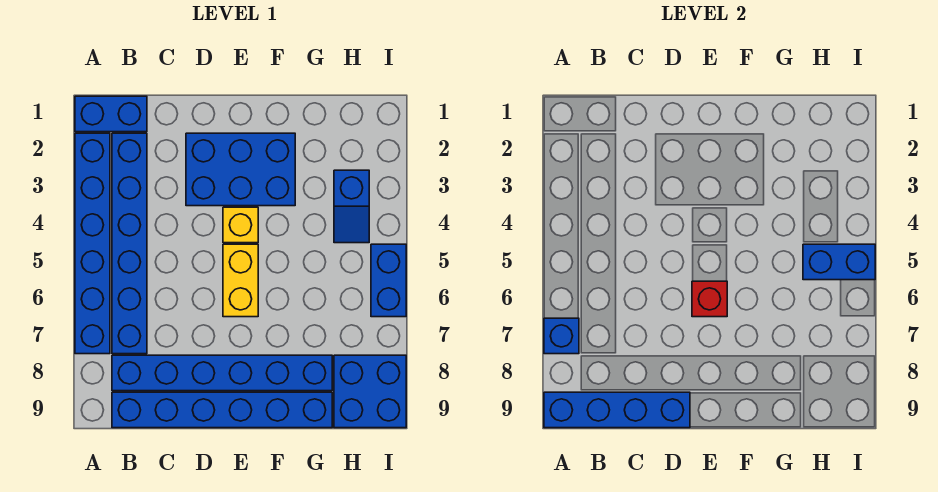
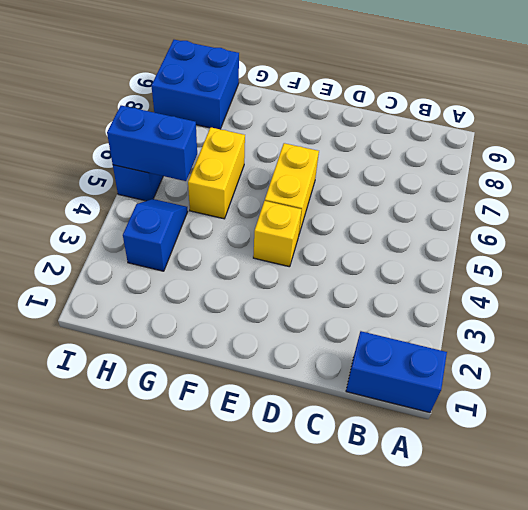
yellow 1x2 brick [188,127,245,219] -> none
none -> blue 1x6 brick [75,133,110,354]
none -> blue 1x6 brick [112,133,147,354]
none -> blue 1x6 brick [112,355,332,391]

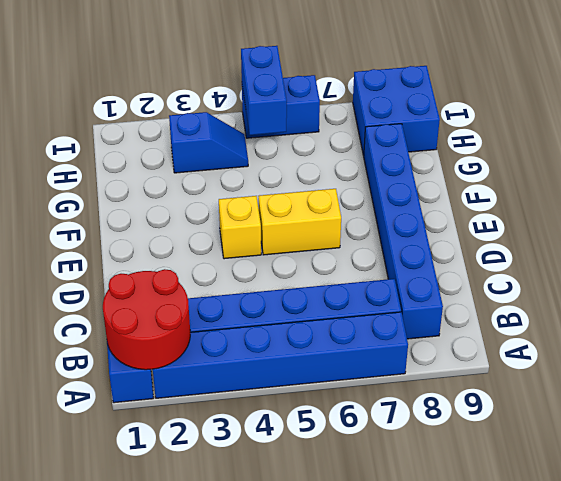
red 2x2 round brick [103,269,190,370] -> none
none -> blue 1x6 brick [112,392,332,428]
none -> blue 2x3 brick [186,133,295,206]
none -> blue 1x1 brick [544,318,579,354]

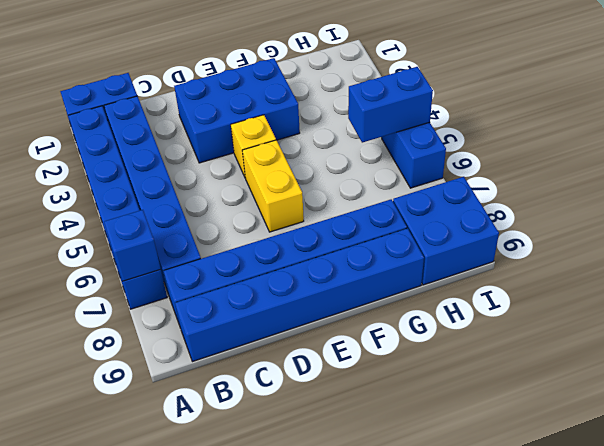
none -> blue 1x2 slope [334,170,369,243]
none -> blue 1x4 brick [544,392,690,428]
none -> red 1x1 brick [692,281,727,317]

